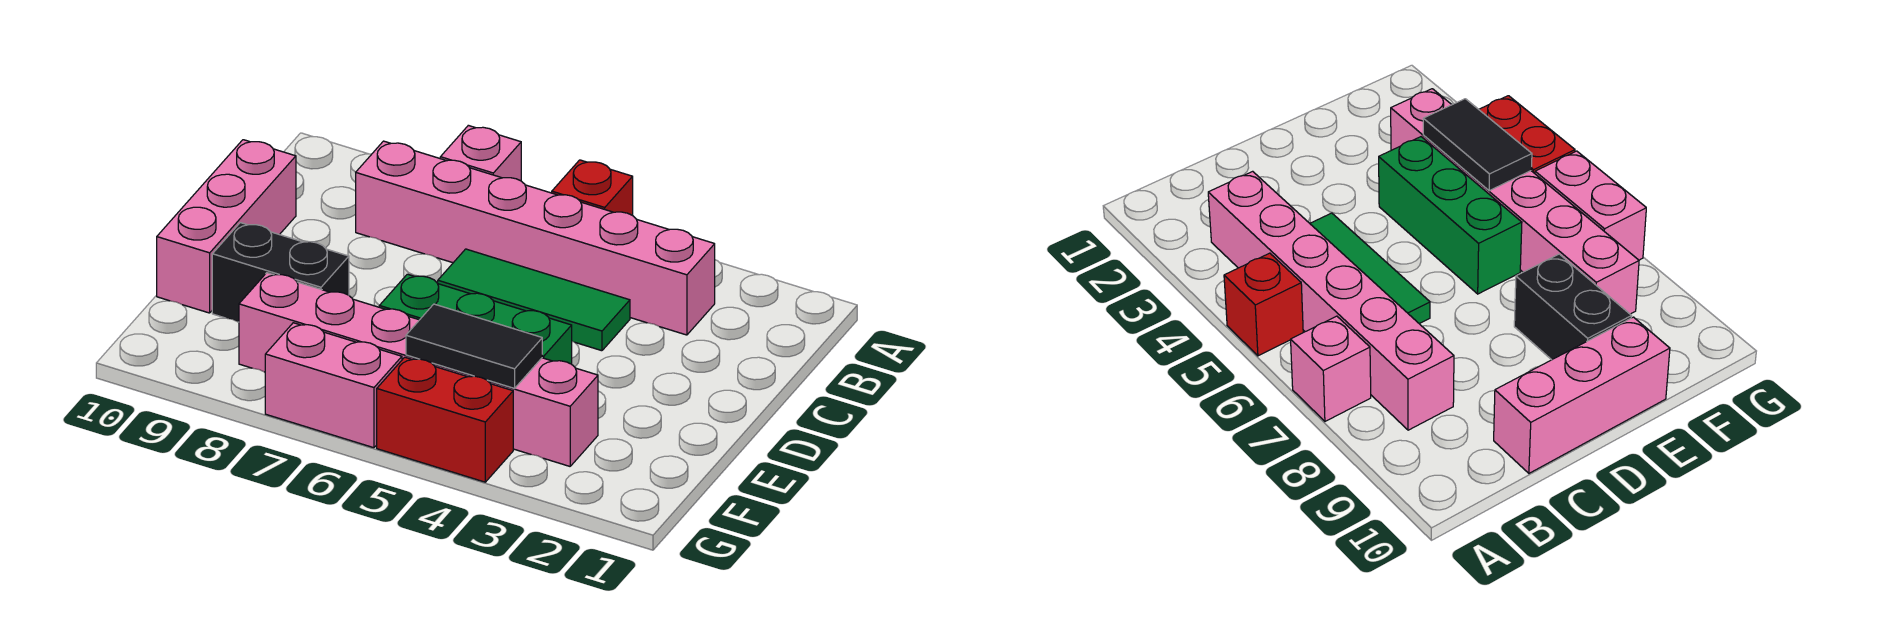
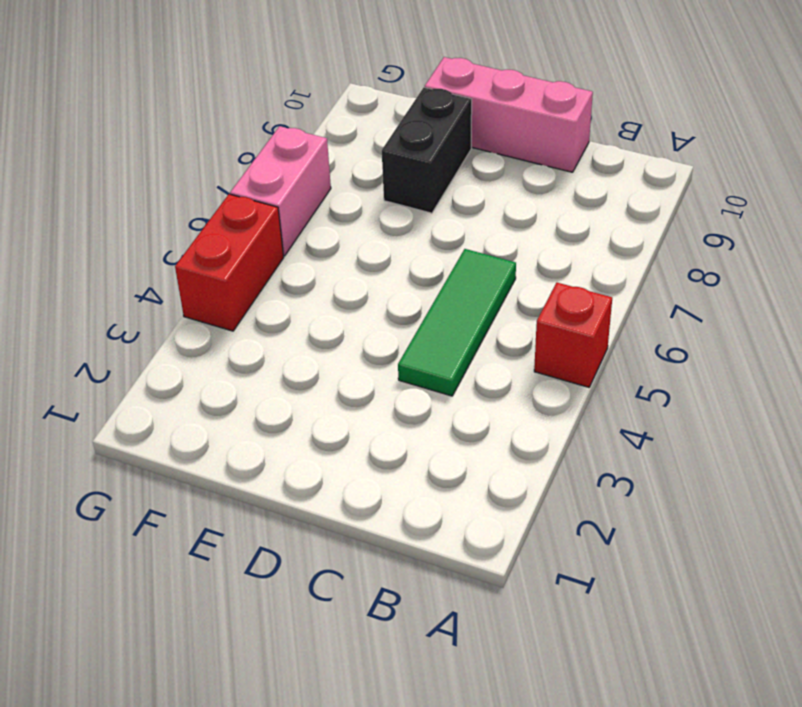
none -> pink 1x1 brick [440,125,521,181]
none -> pink 1x6 brick [356,141,715,335]

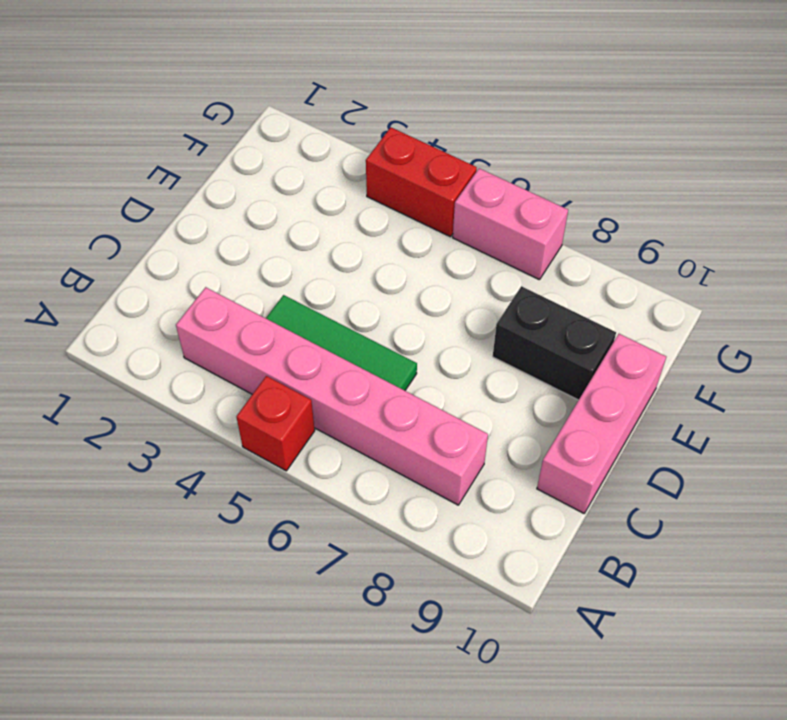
none -> pink 1x1 brick [440,125,521,181]
none -> green 1x3 brick [379,274,572,364]

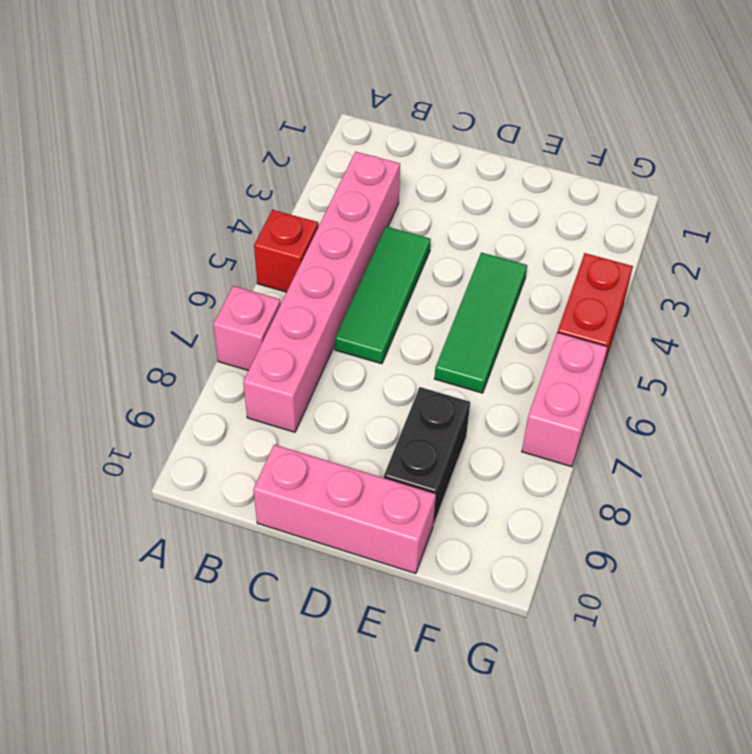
green 1x3 tile [434,253,527,393] -> green 1x3 brick [379,274,572,364]
none -> pink 1x6 brick [239,273,598,466]
none -> black 1x2 tile [406,304,542,388]

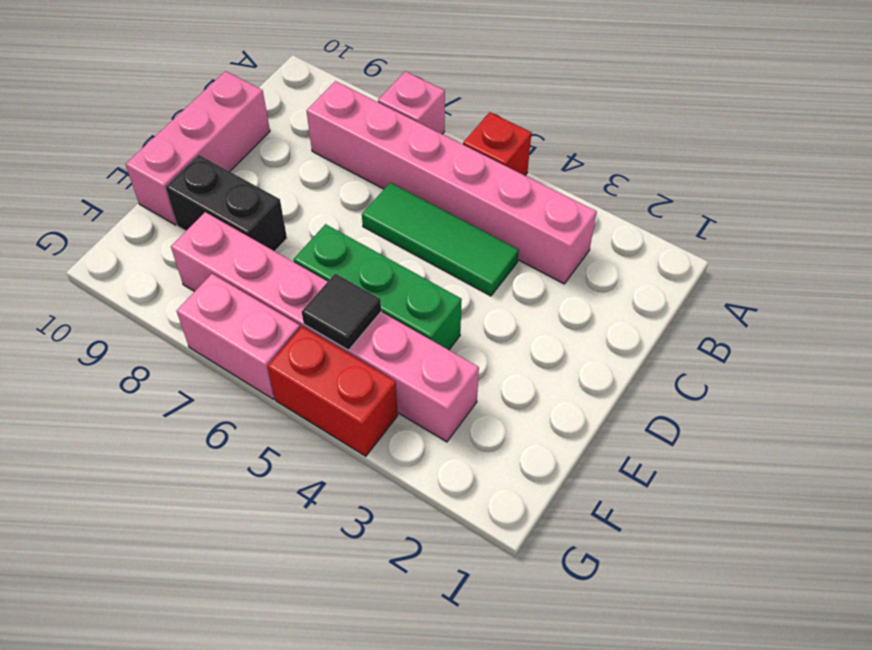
black 1x1 tile [302,273,381,350] -> black 1x2 tile [406,304,542,388]

